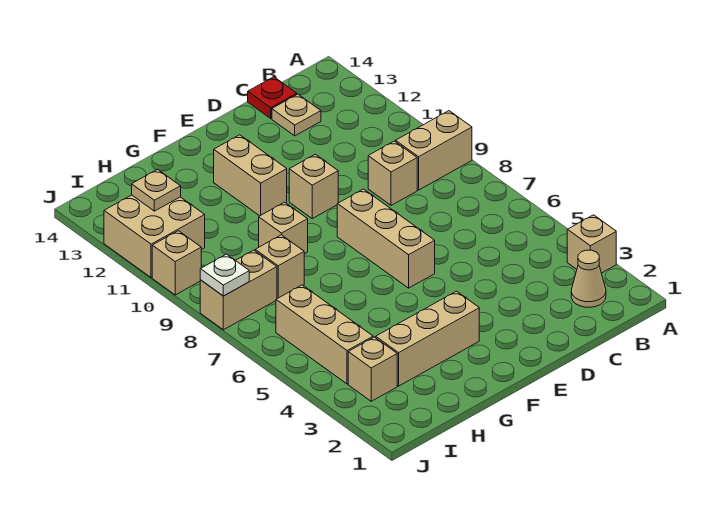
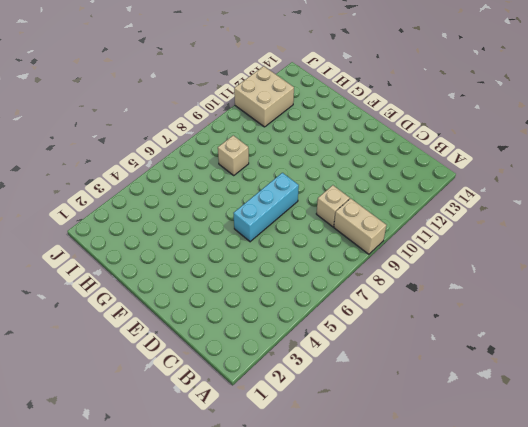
cyan 1x3 brick [234,173,299,242] -> tan 1x3 brick [337,189,435,288]
none -> tan 1x1 brick [567,215,616,273]
none -> tan 1x1 cone [571,250,606,307]
none -> tan 1x1 plate [272,94,321,136]

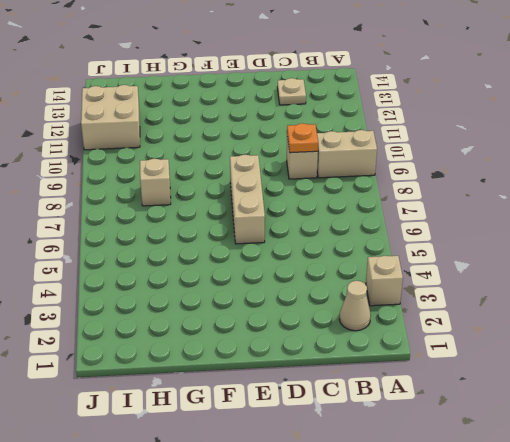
orange 1x1 plate [287,123,318,153] -> none
none -> red 1x1 plate [248,77,297,118]
none -> tan 1x1 brick [289,154,338,218]
none -> tan 1x3 brick [376,291,479,386]

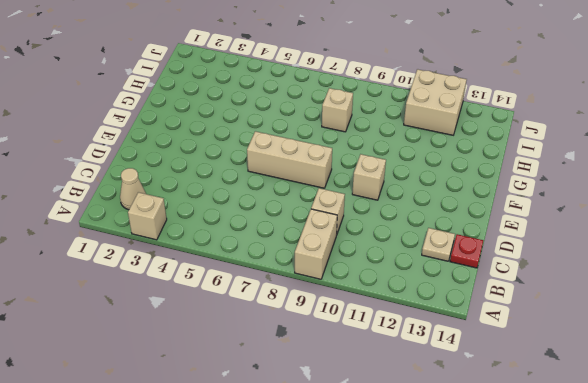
none -> tan 1x3 brick [376,291,479,386]
none -> tan 1x2 brick [214,135,287,216]
none -> tan 1x1 brick [259,202,308,254]

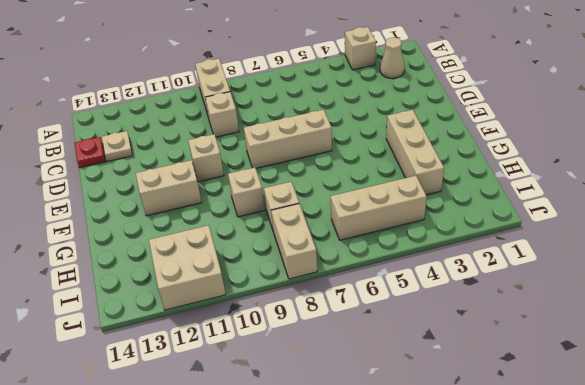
none -> tan 1x1 brick [348,337,397,401]
none -> tan 1x1 brick [152,231,201,295]
none -> tan 1x1 plate [132,169,181,211]

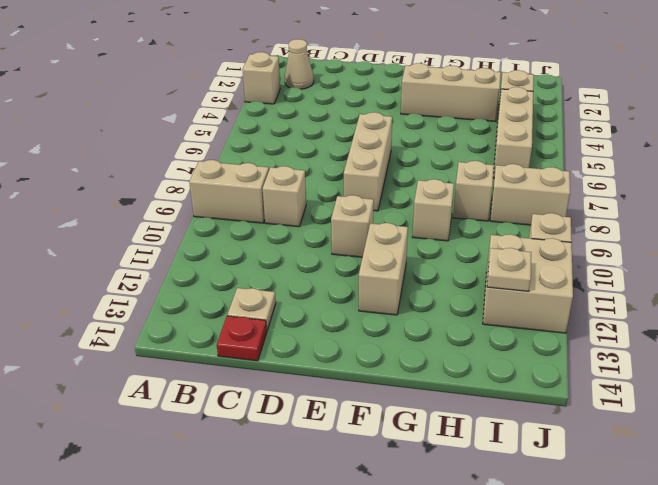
none -> white 1x1 plate [200,254,249,296]

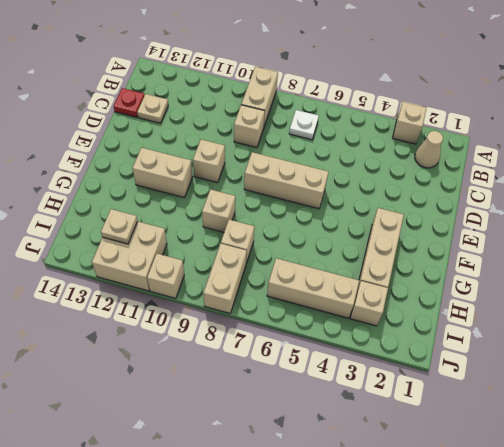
white 1x1 plate [289,110,319,140] -> white 1x1 plate moved to [200,254,249,296]

